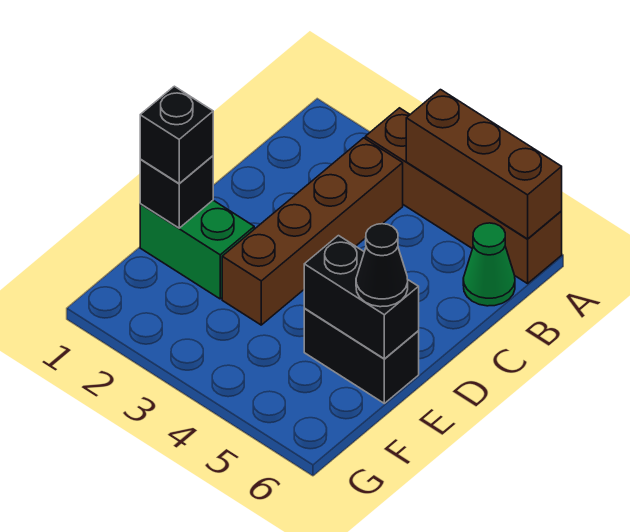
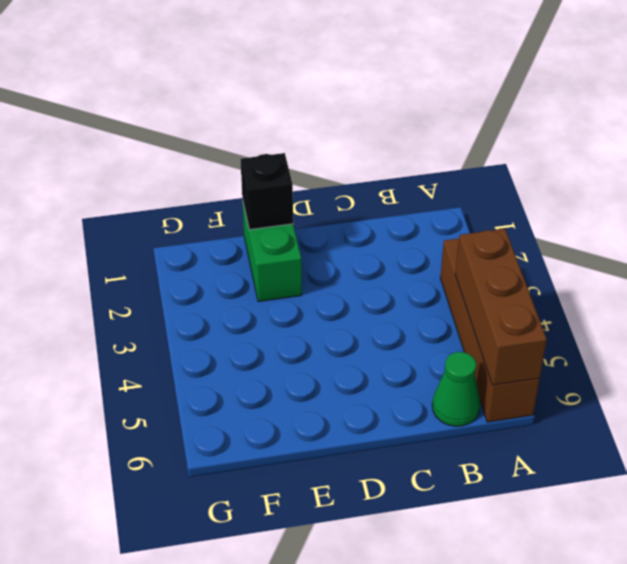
none -> brown 1x4 brick [222,138,403,325]
none -> black 1x2 brick [304,309,419,403]

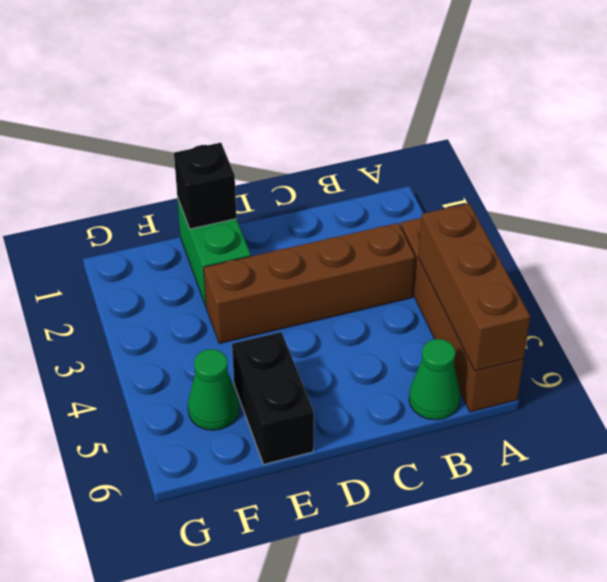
green 1x1 cone [188,349,239,430] -> none
none -> black 1x2 brick [304,236,419,359]
none -> black 1x1 brick [140,86,213,184]

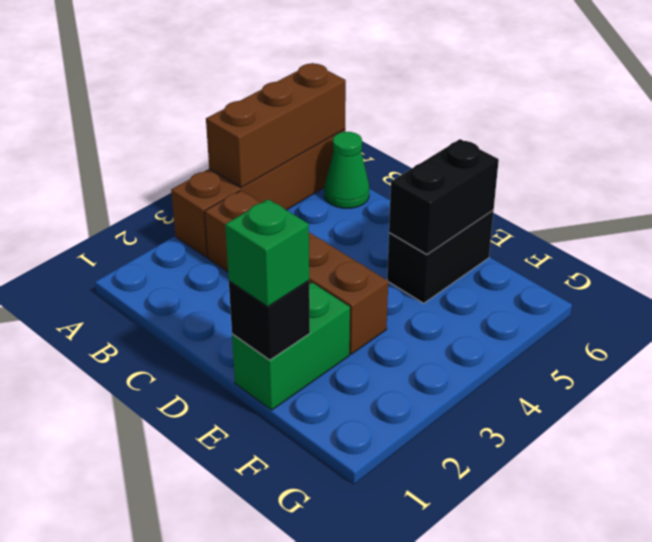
green 1x1 brick [225,199,309,307] -> black 1x1 brick [140,86,213,184]
none -> black 1x1 cone [356,224,408,307]

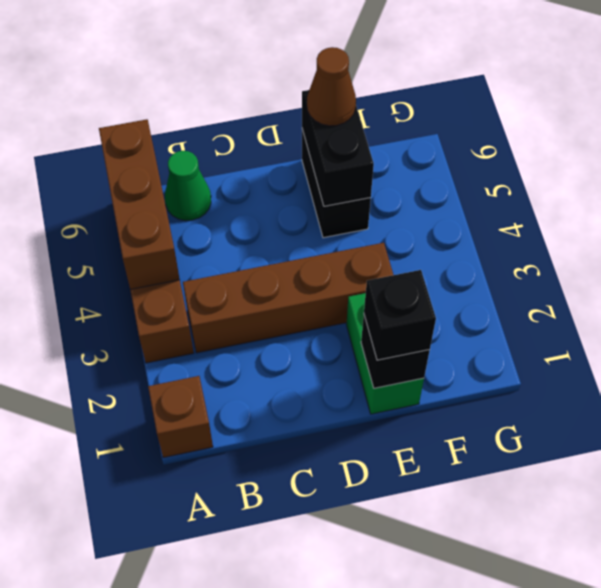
brown 1x1 brick [148,376,213,458] -> none
brown 1x1 cone [307,47,356,126] -> black 1x1 cone [356,224,408,307]

